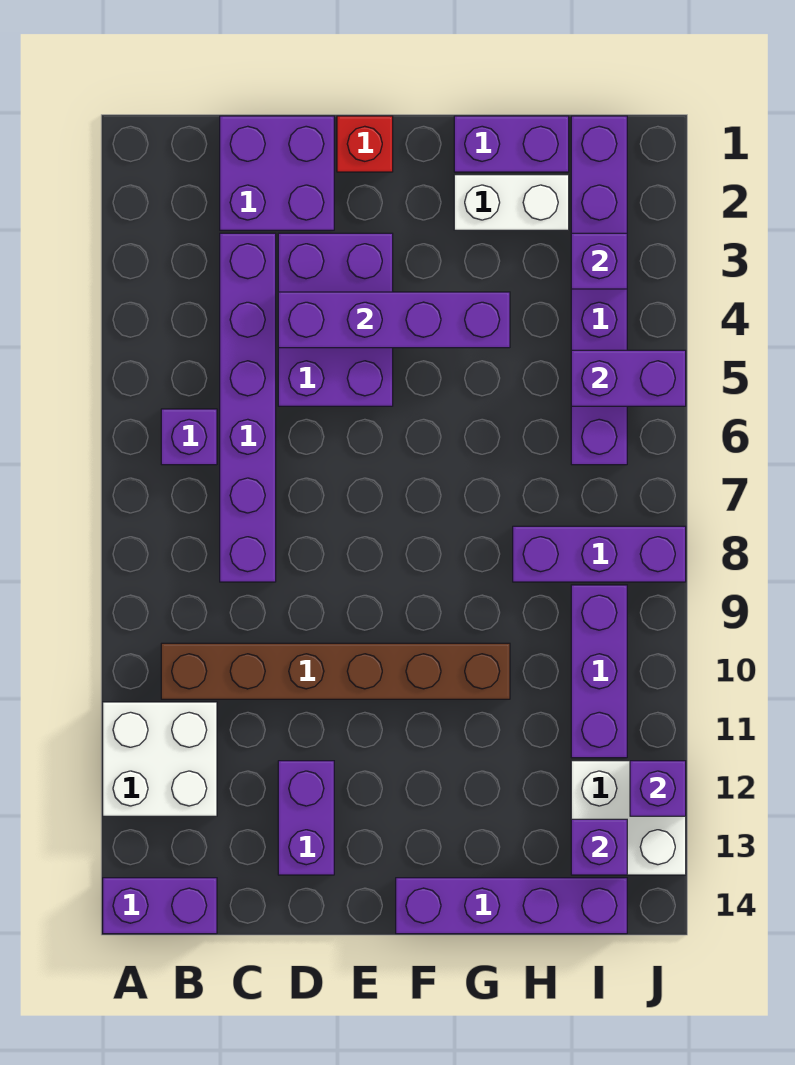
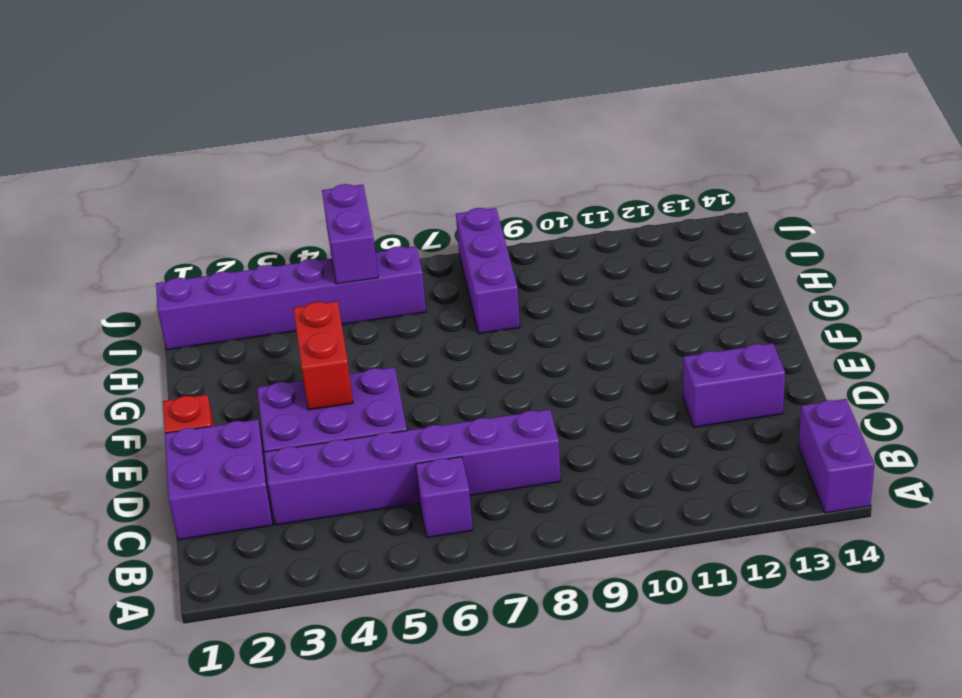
red 1x2 brick [293,301,353,410] -> purple 1x4 brick [278,292,510,348]
none -> white 2x2 brick [103,702,217,816]
none -> brown 1x6 brick [161,643,510,699]
none -> purple 1x4 brick [396,878,627,934]

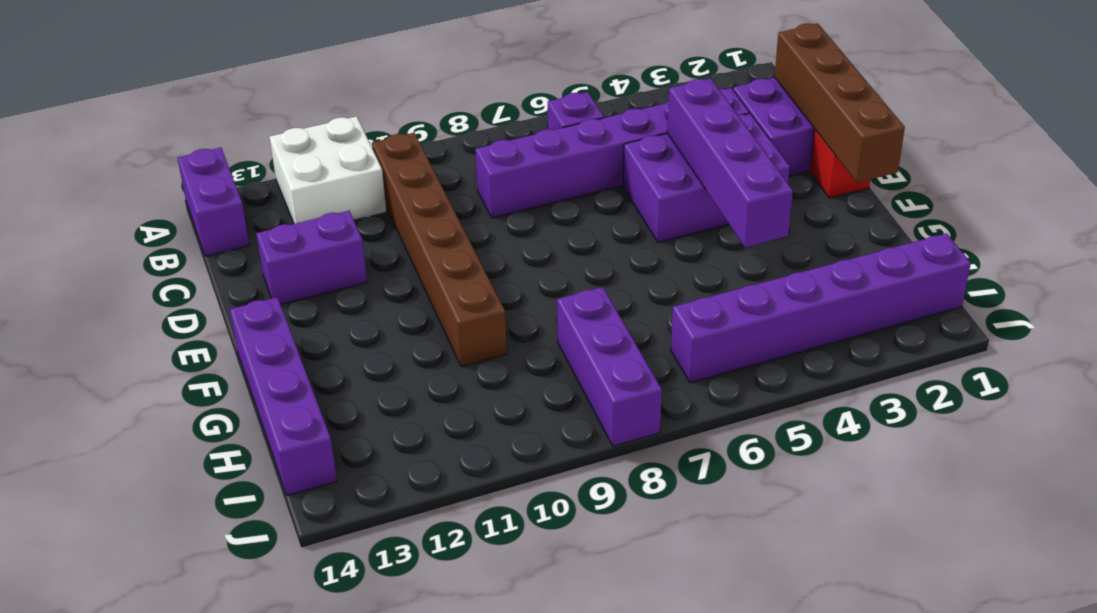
brown 1x4 brick [774,23,905,183] -> none
none -> purple 1x2 brick [454,116,569,172]
none -> white 1x2 brick [454,175,569,230]
none -> purple 1x3 brick [571,585,627,758]

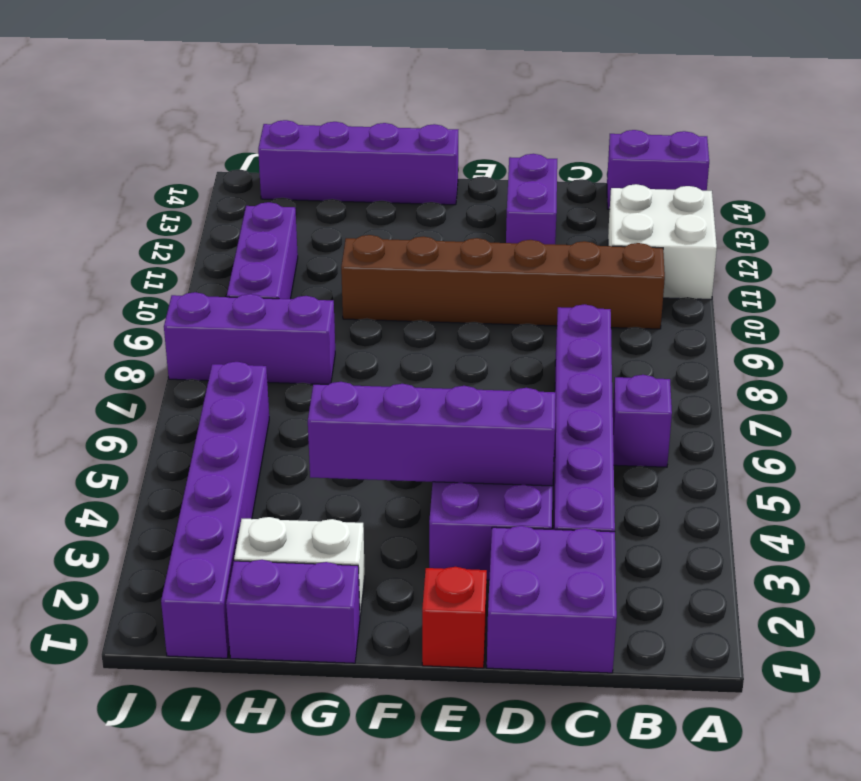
none -> white 2x2 brick [571,761,686,875]
none -> purple 1x1 brick [571,233,627,289]
none -> purple 1x2 brick [571,350,686,406]

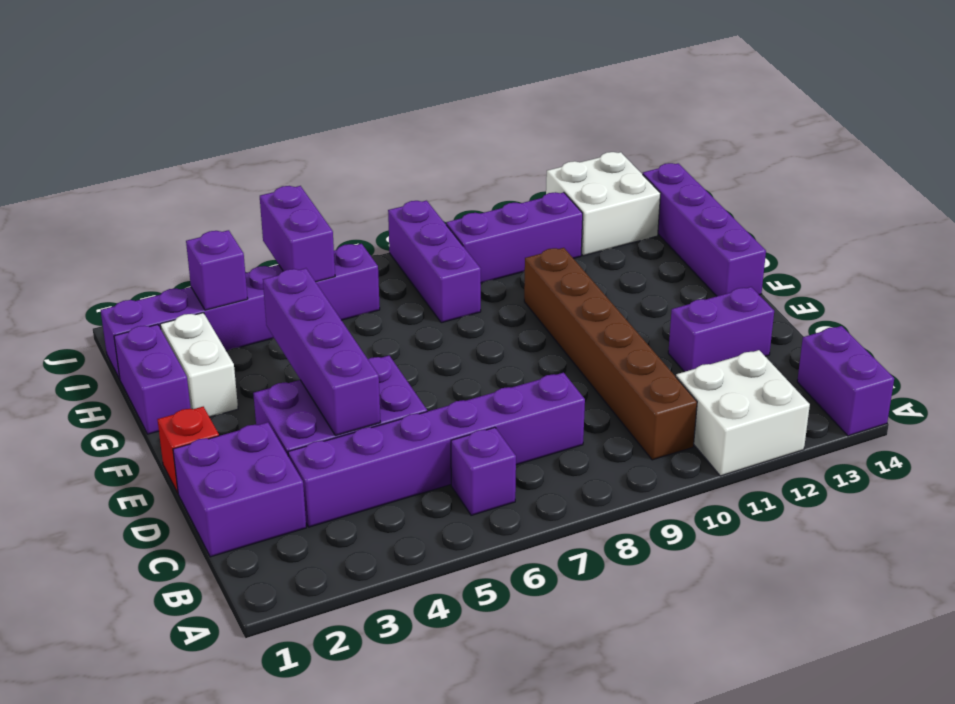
none -> purple 1x1 brick [571,819,627,875]
none -> purple 1x1 brick [630,761,686,816]

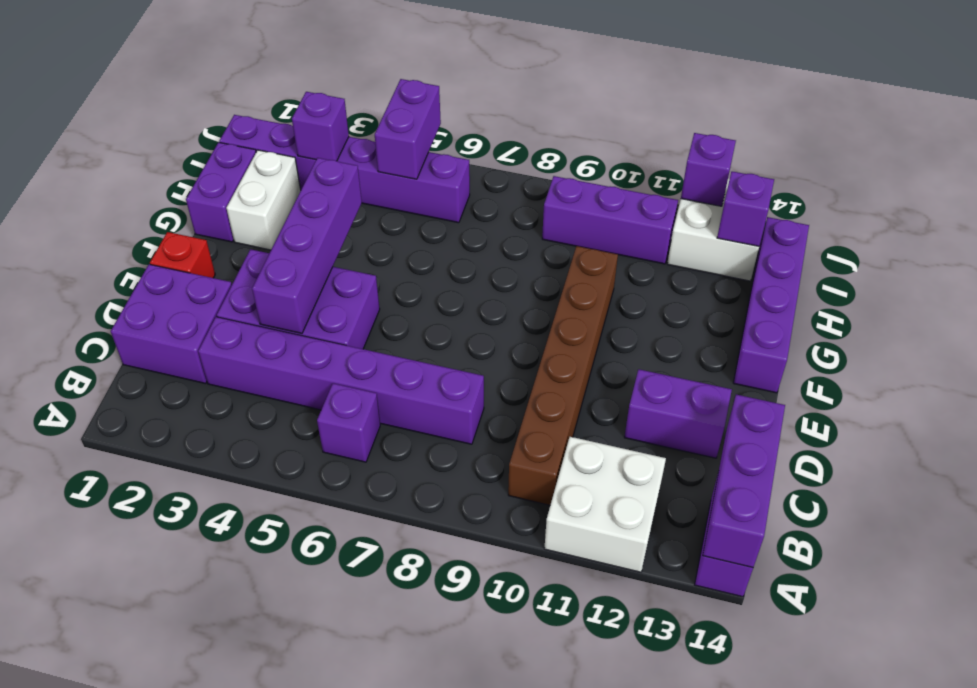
purple 1x3 brick [703,395,785,567] -> purple 1x3 brick moved to [513,526,686,582]

